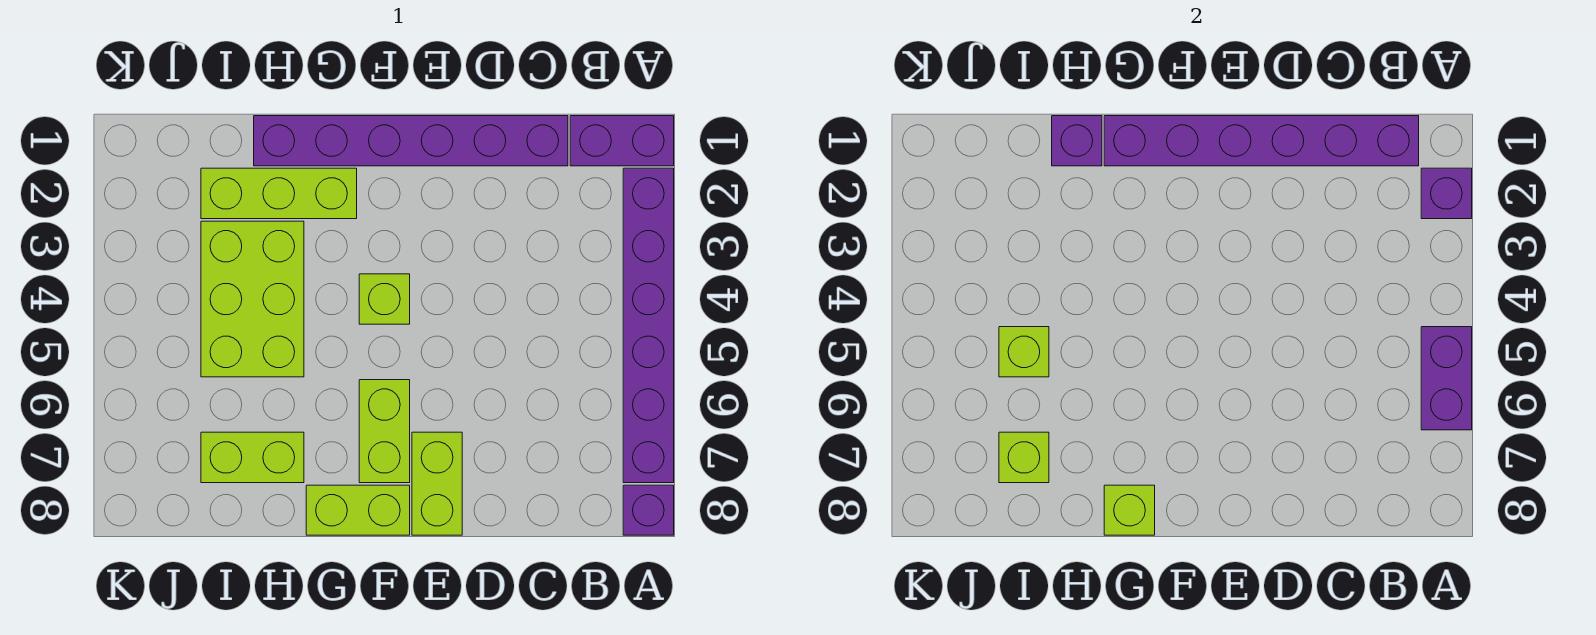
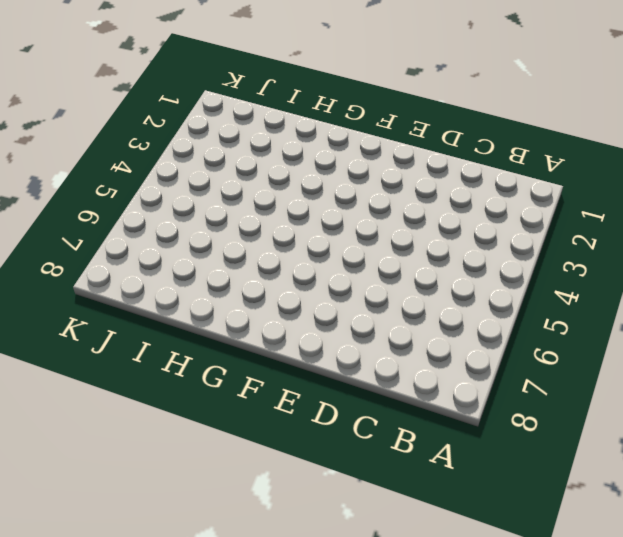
none -> purple 1x2 brick [570,116,674,166]
none -> purple 1x6 brick [623,168,674,483]
none -> purple 1x1 brick [623,485,674,535]

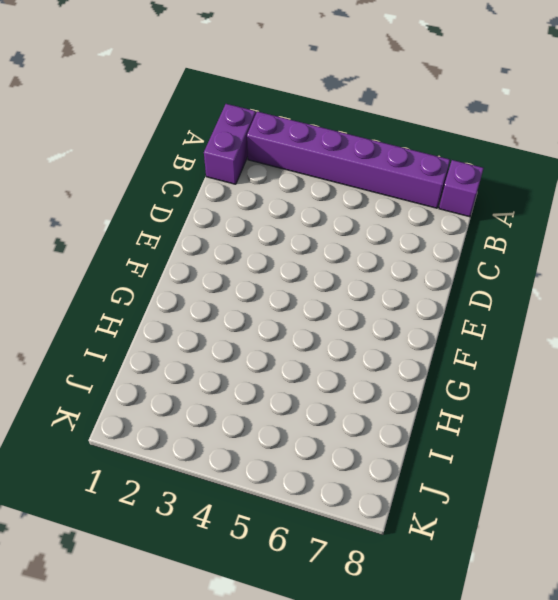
none -> purple 1x6 brick [254,116,568,166]
none -> lime 1x2 brick [412,432,462,535]
none -> lime 1x1 brick [359,274,410,324]

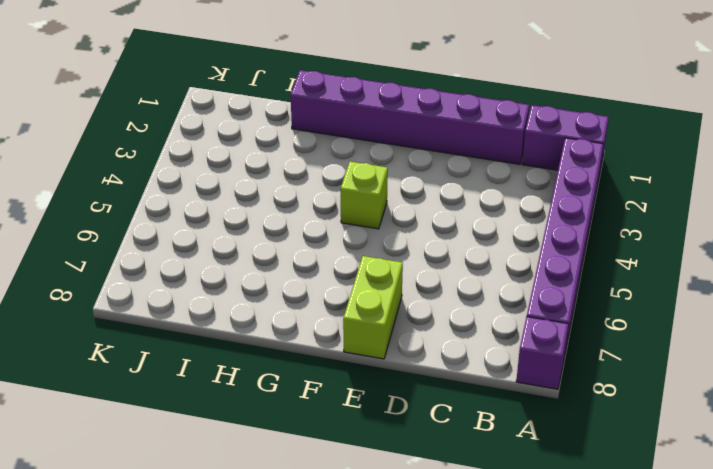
none -> lime 1x2 brick [359,380,410,483]
none -> lime 1x2 brick [306,485,410,535]
none -> lime 1x3 brick [201,168,357,219]

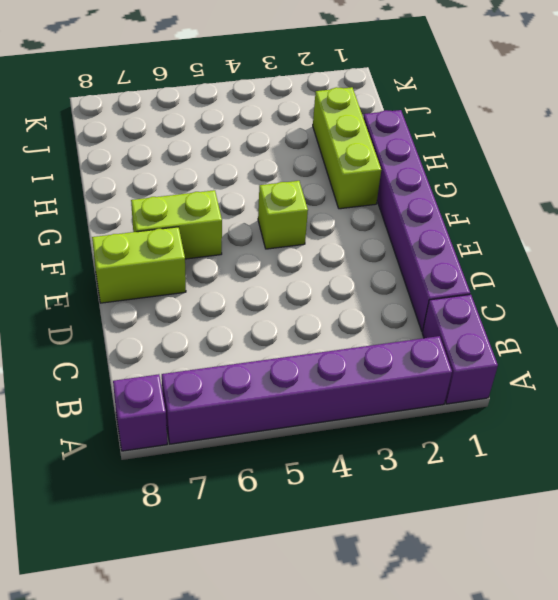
none -> lime 1x2 brick [306,485,410,535]
none -> lime 2x3 brick [201,221,304,377]
none -> lime 1x2 brick [201,432,304,483]

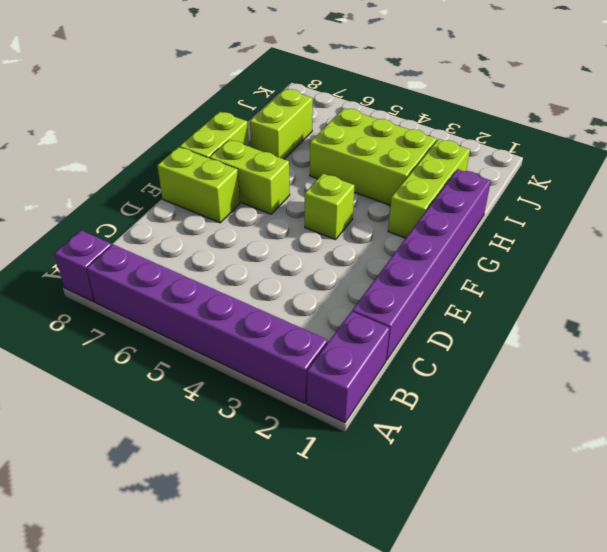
none -> purple 1x1 brick [1421,168,1472,219]
none -> purple 1x2 brick [1421,327,1472,430]
none -> purple 1x6 brick [1104,116,1419,166]

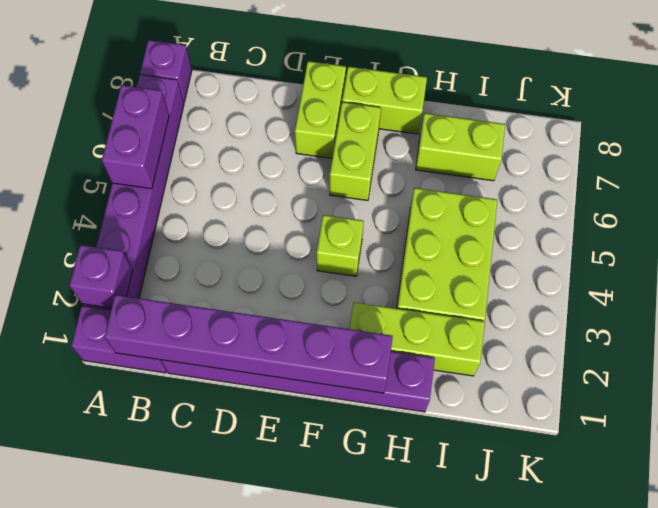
none -> lime 1x1 brick [1104,485,1155,535]
none -> purple 1x1 brick [1052,116,1102,166]
none -> lime 1x1 brick [999,327,1049,377]

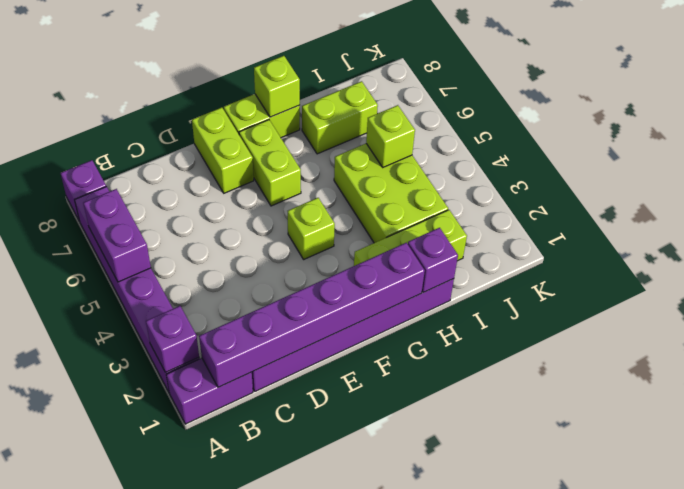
none -> lime 1x1 brick [999,432,1049,483]

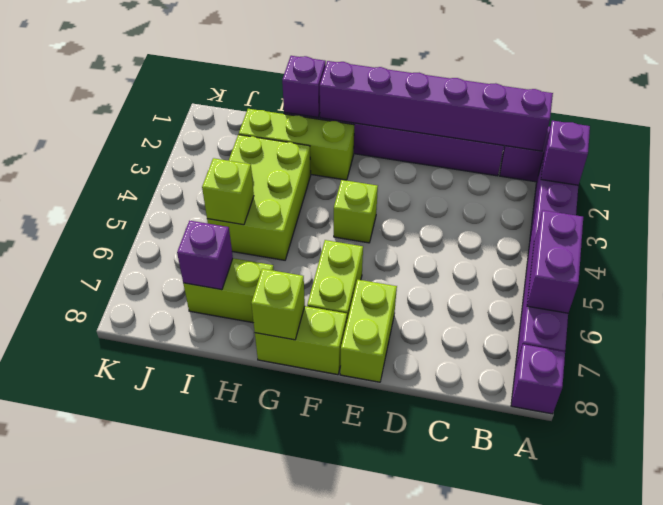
purple 1x1 brick [177,221,233,290] -> lime 1x1 brick [999,432,1049,483]

